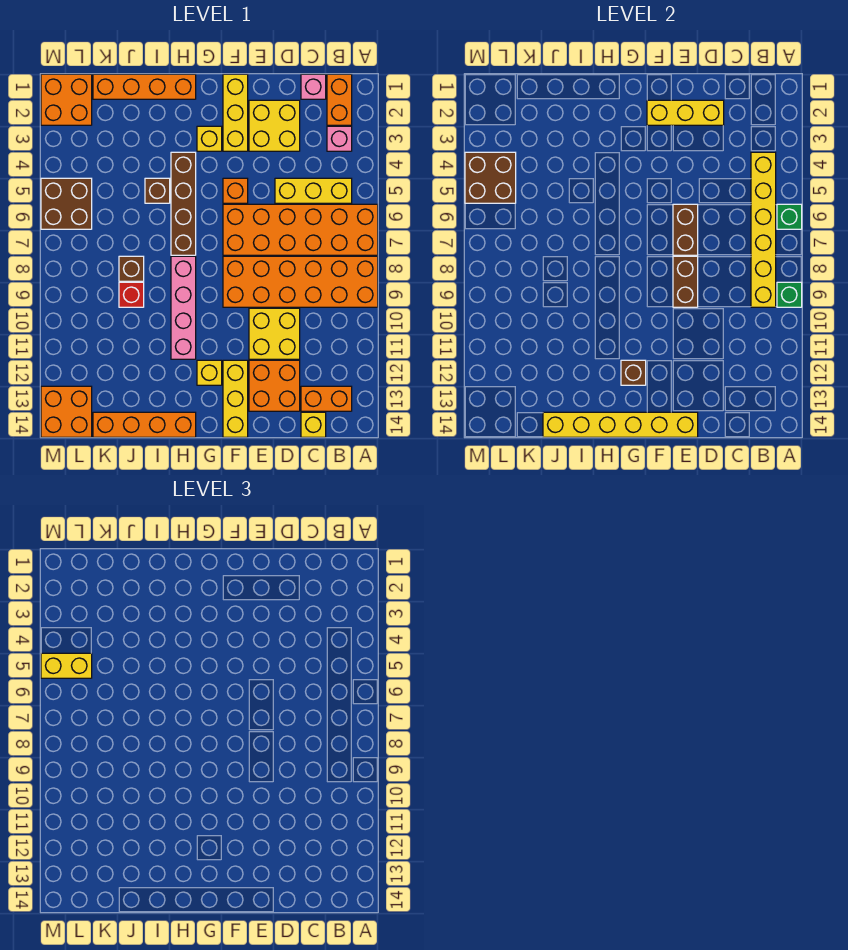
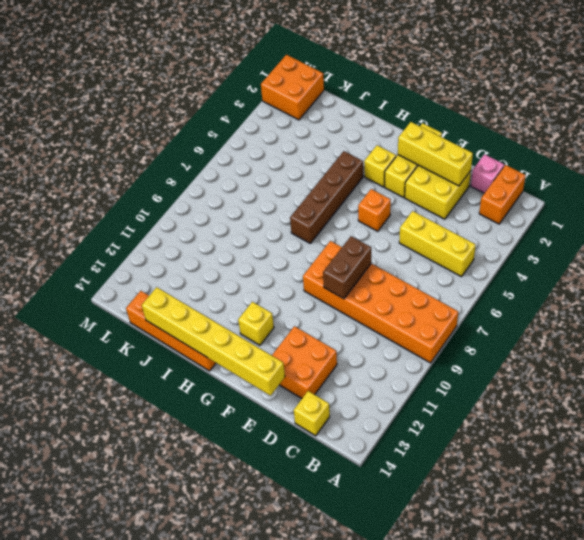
none -> orange 2x6 brick [223,204,378,255]
none -> pink 1x1 brick [327,126,352,151]
none -> orange 1x2 brick [301,386,352,411]
none -> yellow 2x2 brick [249,308,300,359]

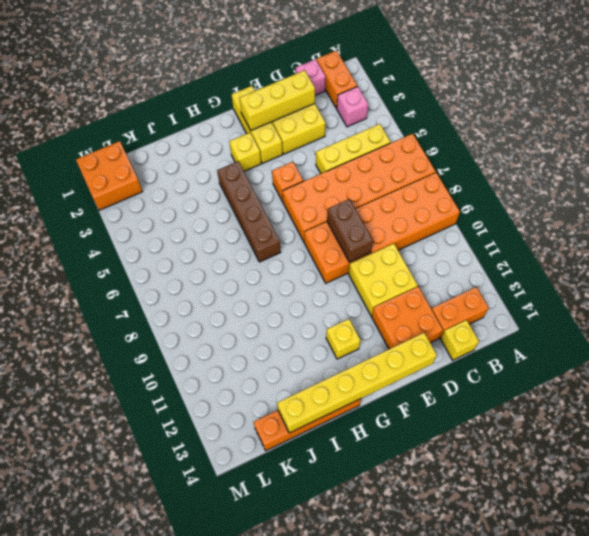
none -> yellow 1x3 brick [223,360,248,437]
none -> orange 1x4 brick [93,74,196,99]
none -> pink 1x4 brick [171,256,196,359]
none -> brown 1x1 brick [145,178,170,203]

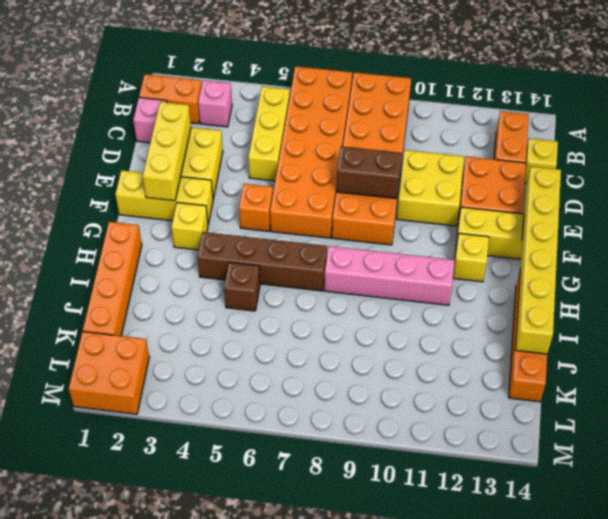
none -> brown 1x1 brick [119,256,144,281]
none -> red 1x1 brick [119,282,144,307]
none -> brown 2x2 brick [41,178,92,229]
none -> orange 2x2 brick [41,386,92,437]

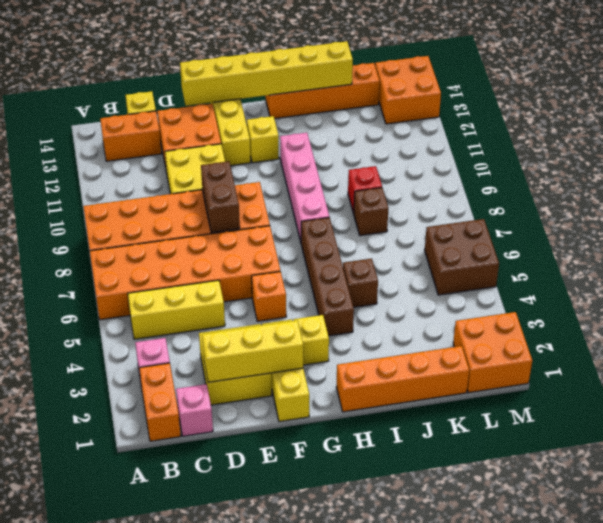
none -> green 1x1 brick [777,204,802,229]
none -> green 1x1 brick [777,282,802,307]
none -> yellow 1x6 brick [751,152,776,307]
none -> brown 1x2 brick [673,204,698,255]

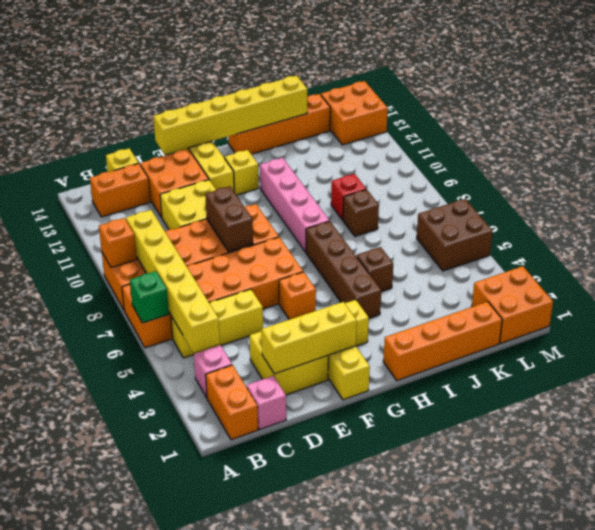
orange 1x1 brick [99,218,137,268] -> green 1x1 brick [777,282,802,307]
none -> brown 1x2 brick [673,204,698,255]
none -> brown 1x1 brick [621,360,646,385]
none -> brown 2x2 brick [465,152,516,203]
none -> yellow 1x2 brick [41,653,92,678]

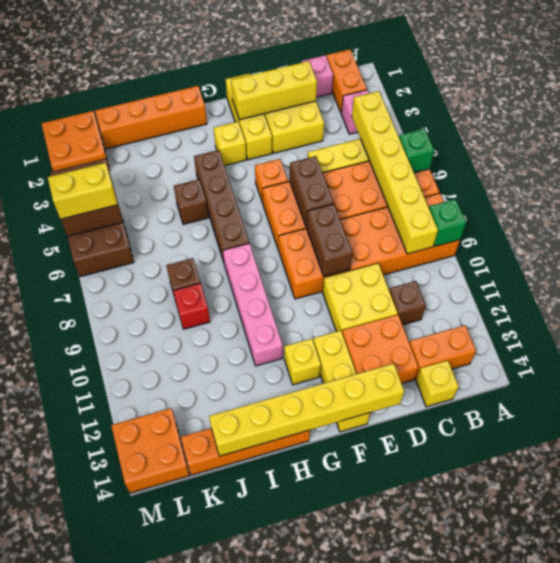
brown 1x1 brick [389,281,426,325] -> brown 1x1 brick moved to [621,360,646,385]

